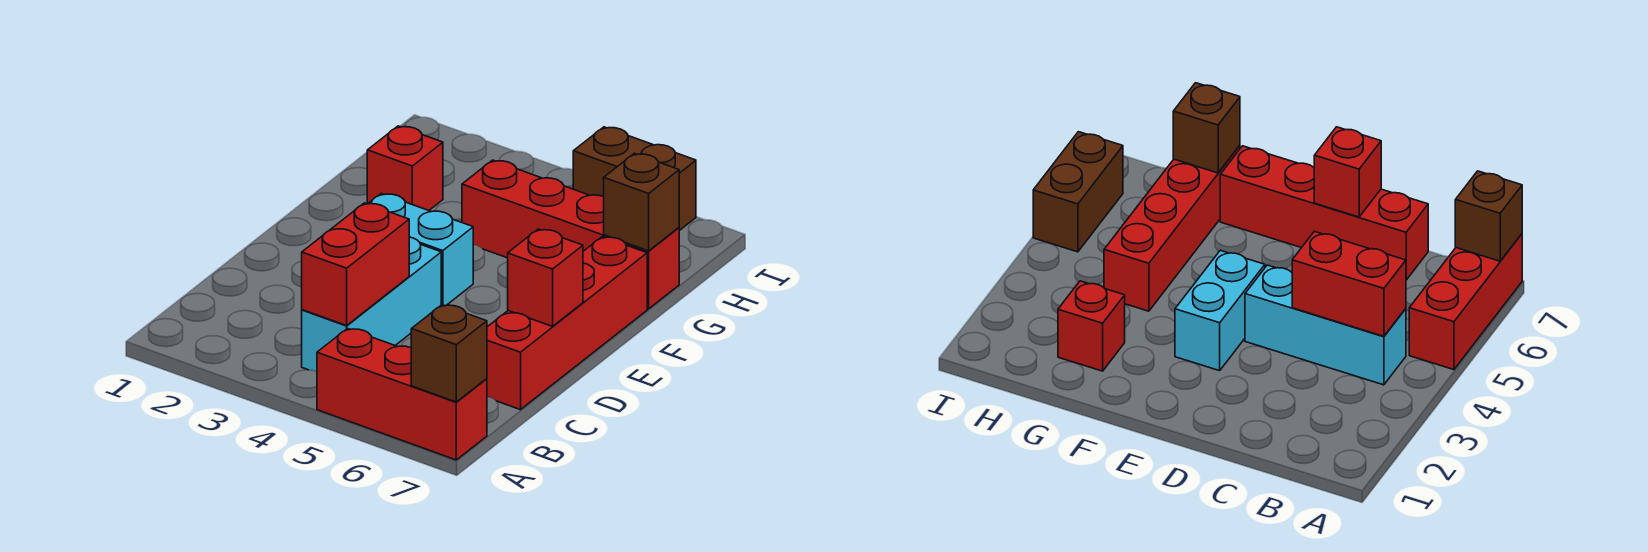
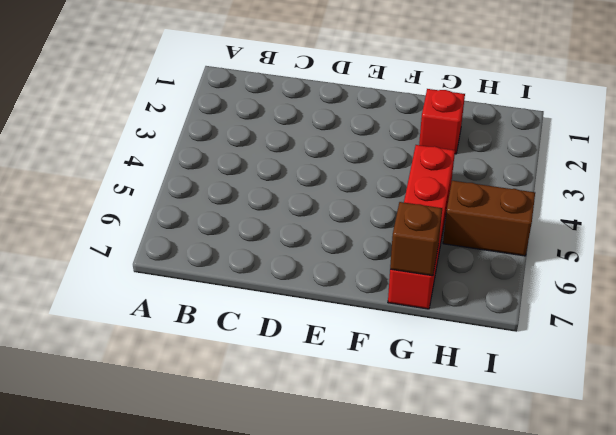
brown 1x2 brick [443,181,535,256] -> brown 1x2 brick turned to [573,127,696,231]
none -> red 1x3 brick [317,328,487,460]
none -> cyan 1x3 brick [302,237,441,371]

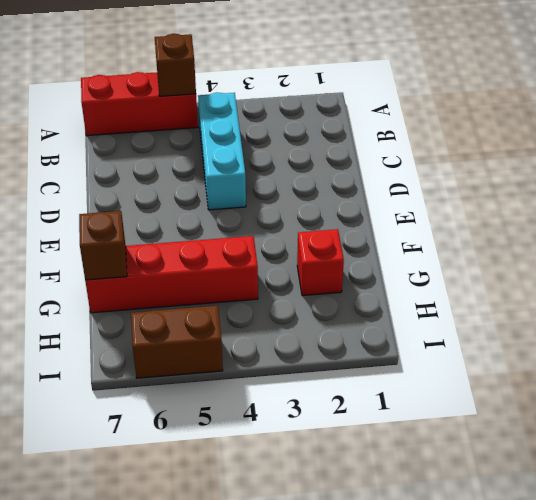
brown 1x1 brick [155,34,196,96] -> brown 1x1 brick moved to [411,305,487,402]
none -> red 1x4 brick [487,237,647,410]
none -> cyan 1x2 brick [368,194,473,306]

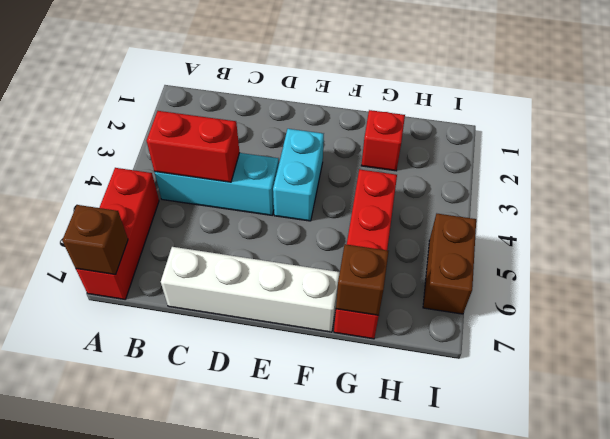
white 1x4 brick [161,247,340,332] -> red 1x4 brick [487,237,647,410]
none -> red 1x1 brick [508,229,583,326]

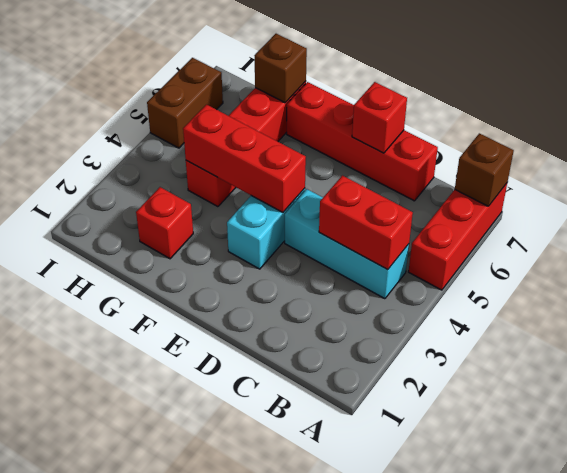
red 1x3 brick [183,105,306,212] -> none

